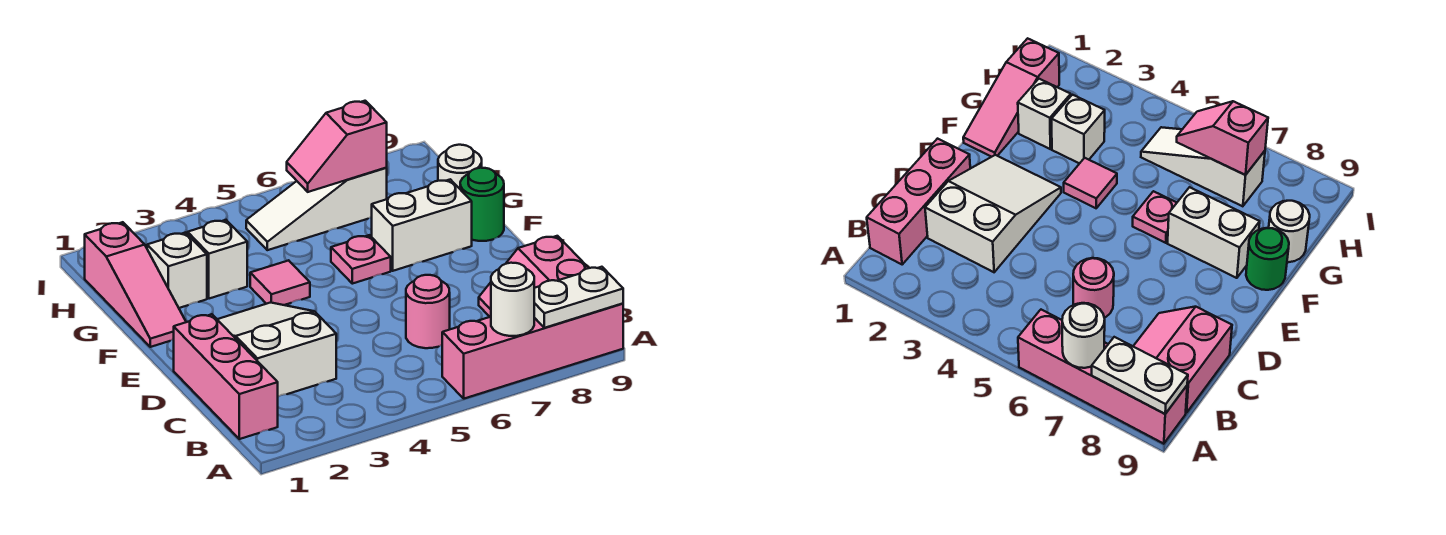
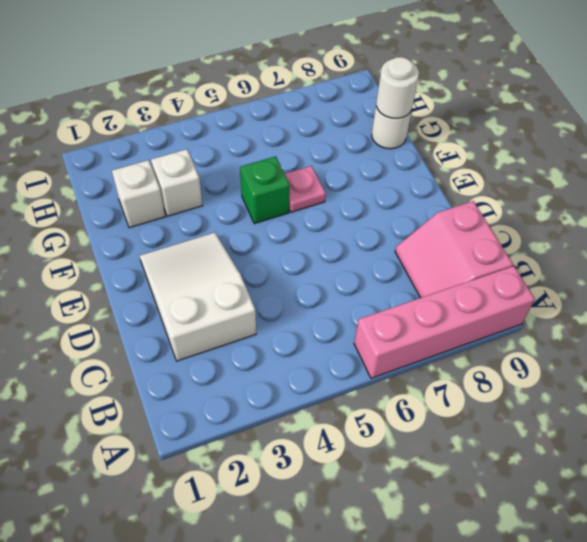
green 1x1 brick [240,156,290,224] -> none
white 1x1 round brick [376,57,419,119] -> white 1x1 round brick moved to [491,263,534,336]
none -> pink 1x3 brick [174,314,278,439]
none -> pink 1x1 round brick [406,275,450,348]
none -> pink 1x3 slope [85,222,186,347]

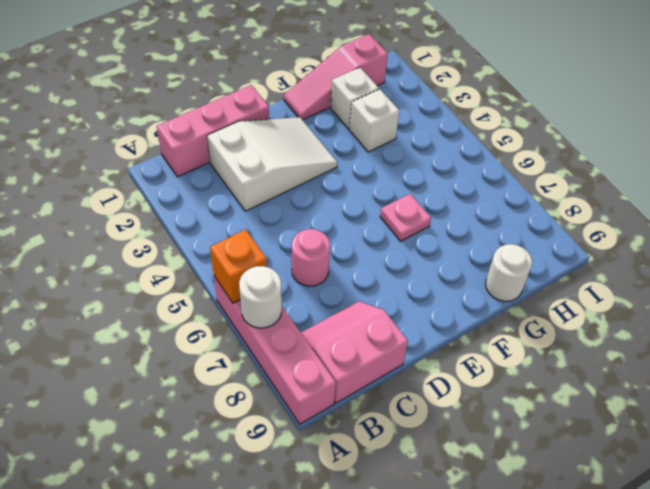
orange 1x1 brick [210,229,267,303] -> none
none -> pink 1x1 tile [250,260,310,305]
none -> white 1x2 brick [372,179,472,271]
none -> green 1x1 round brick [460,168,504,241]

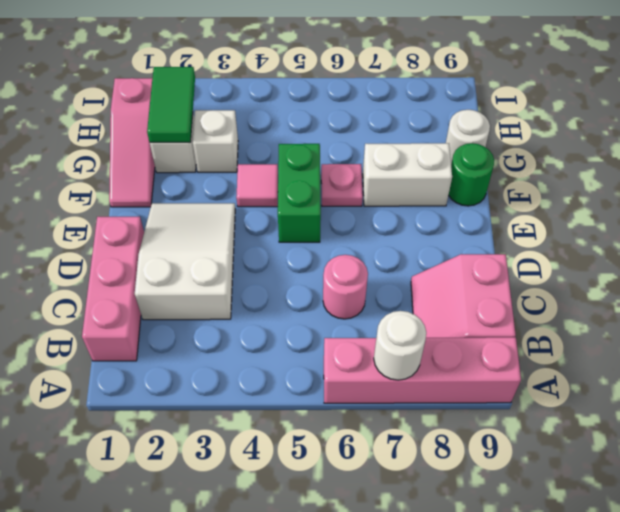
green 1x2 brick [278,144,321,242] -> none
green 1x2 tile [147,67,195,142] -> none
none -> white 1x3 slope [246,168,387,250]
none -> white 1x2 plate [534,267,623,328]
none -> pink 1x2 slope [287,101,387,192]

